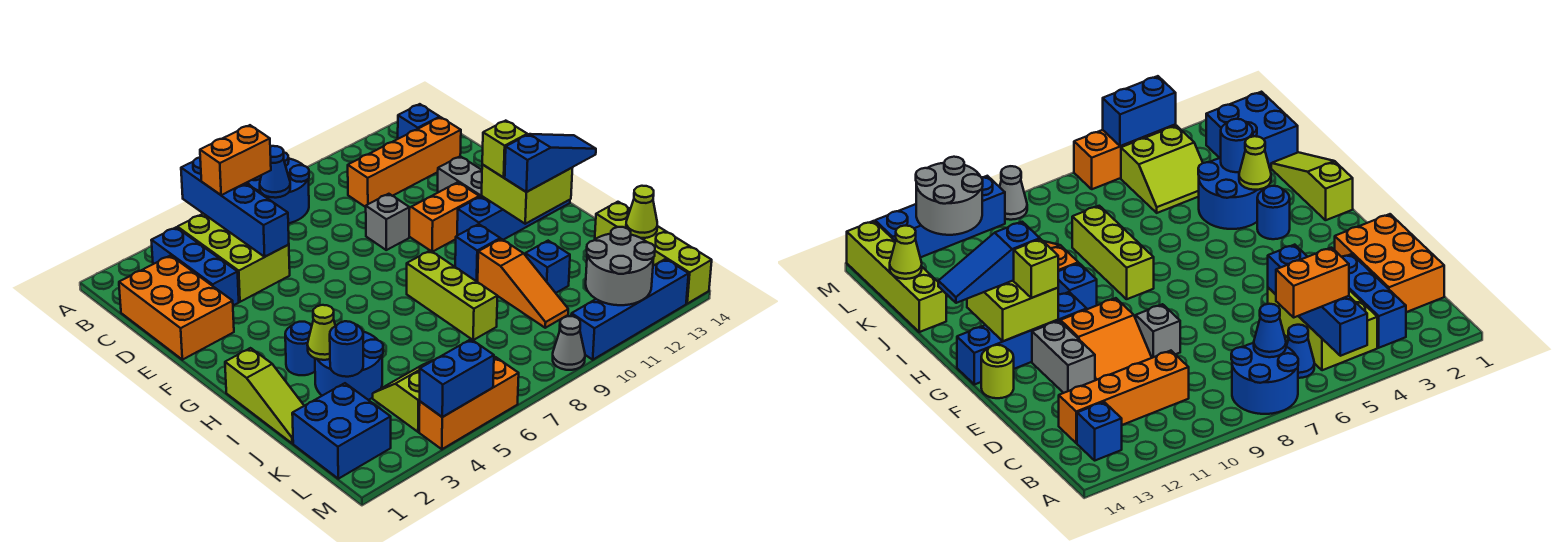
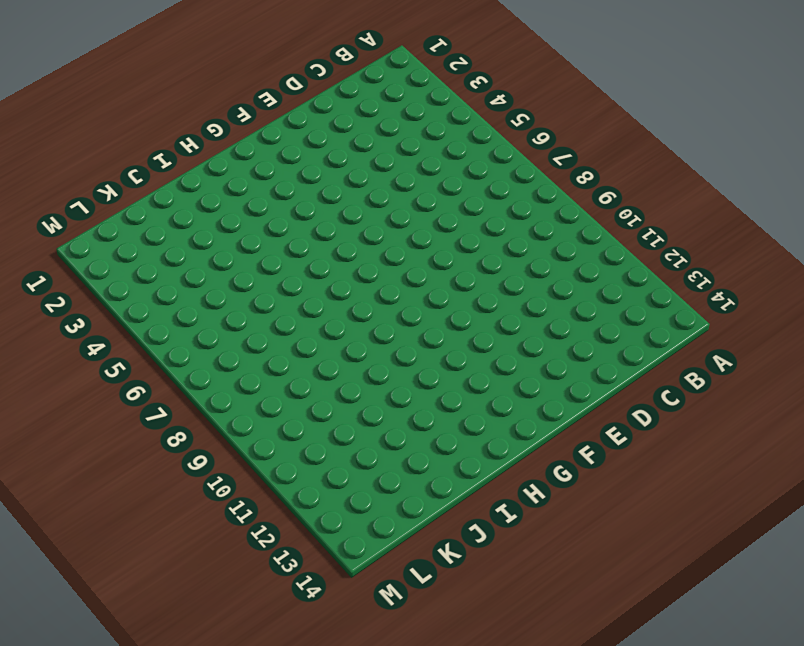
none -> blue 2x2 round brick [246,152,309,223]
none -> blue 1x3 brick [151,227,239,306]
none -> lime 2x3 brick [177,214,290,302]
none -> blue 1x1 cone [1286,325,1314,378]

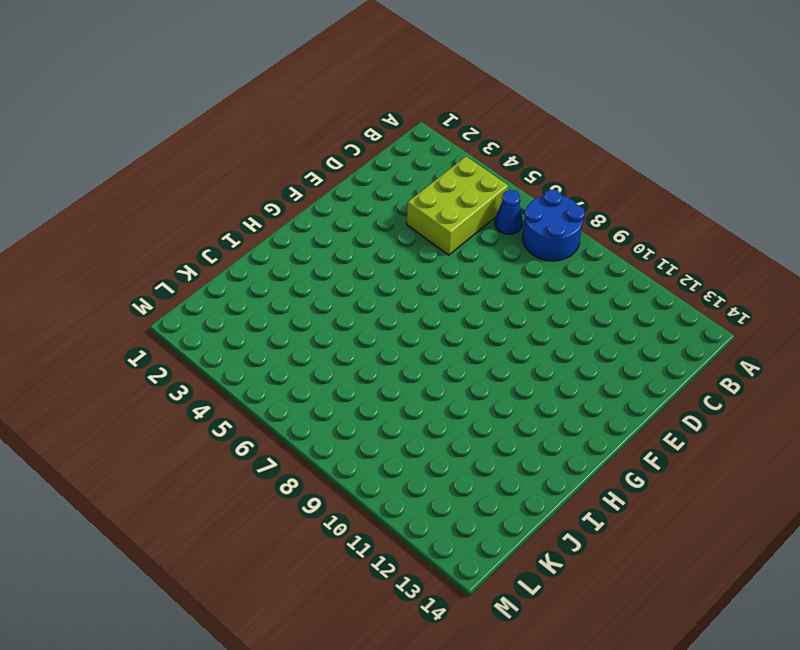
none -> blue 1x3 brick [151,227,239,306]
none -> blue 1x1 brick [398,104,440,139]
none -> orange 2x3 brick [119,255,234,360]
none -> orange 1x4 brick [348,117,461,207]

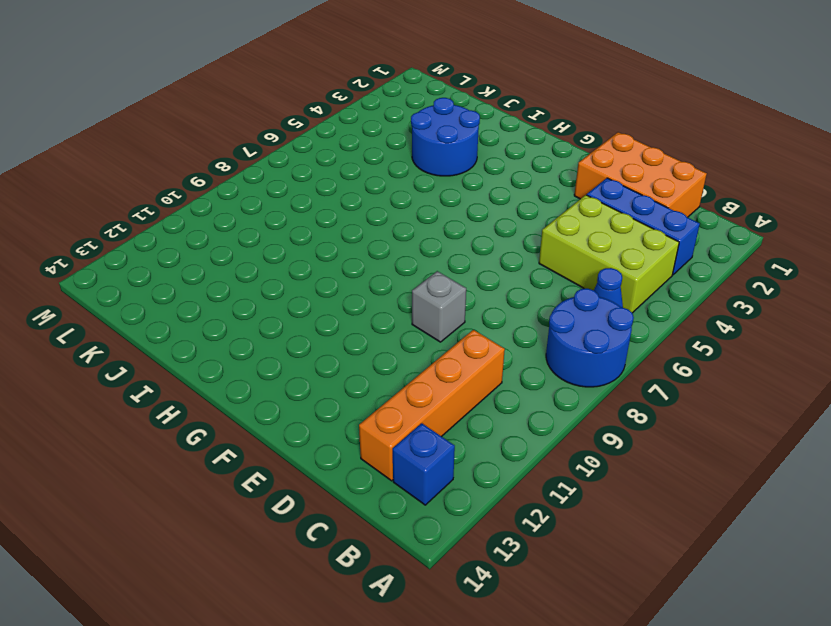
none -> orange 2x2 slope [409,182,479,252]
none -> grey 1x2 brick [438,156,482,197]
none -> lime 1x1 round brick [981,345,1014,398]
none -> blue 1x4 brick [457,196,570,240]

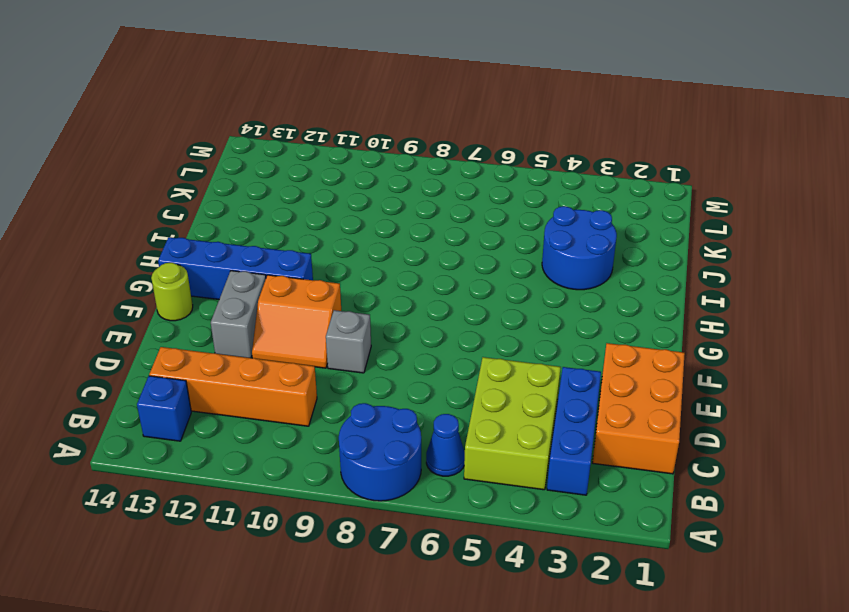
none -> lime 1x3 slope [225,348,304,443]
none -> blue 1x1 round brick [285,322,315,375]
none -> lime 1x3 brick [407,251,497,340]
none -> blue 1x1 brick [455,224,500,281]

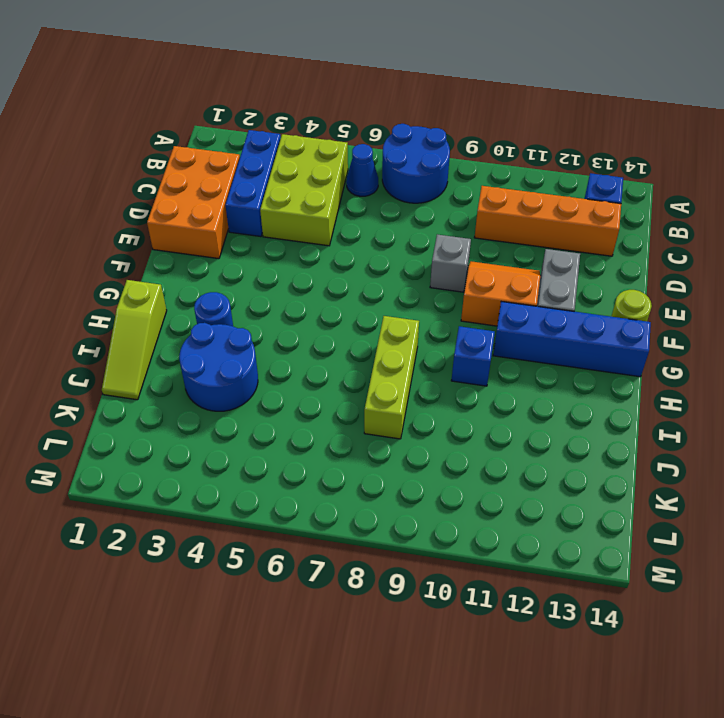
none -> orange 1x3 slope [478,239,568,328]
none -> blue 1x1 brick [525,241,570,293]
none -> lime 1x4 brick [595,202,712,304]
none -> blue 2x2 brick [292,383,391,479]

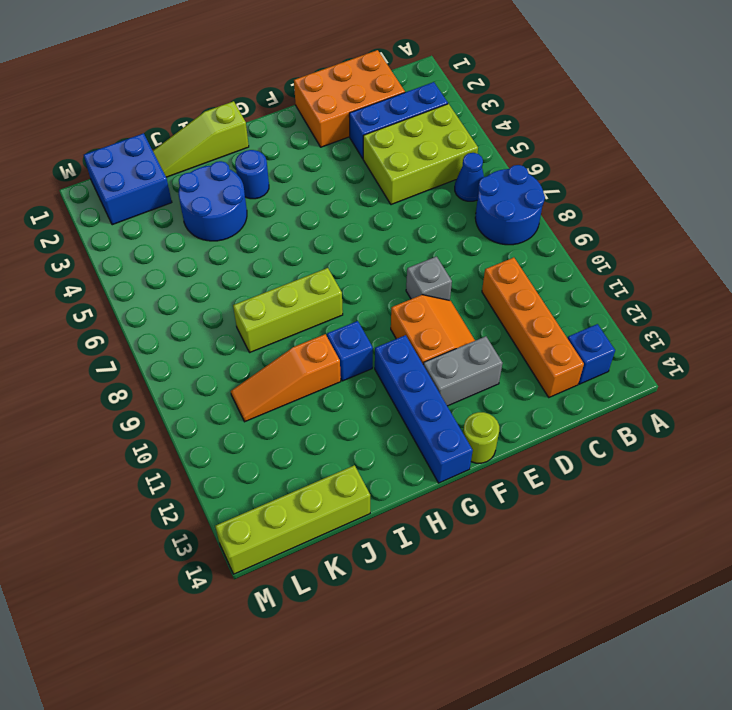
none -> blue 1x1 brick [525,241,570,293]
none -> lime 2x2 slope [373,361,432,432]
none -> orange 1x3 brick [419,357,519,449]
none -> grey 1x1 cone [553,316,585,370]

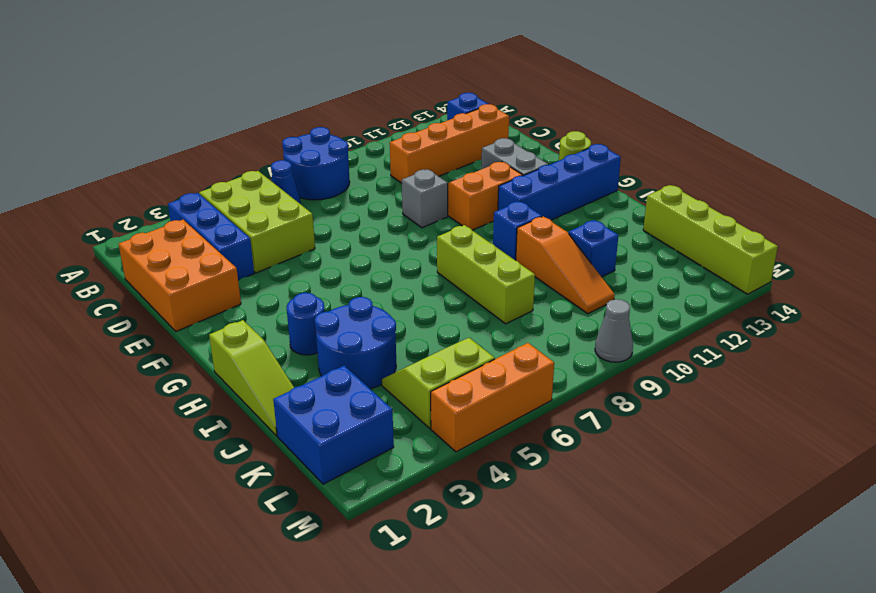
none -> blue 1x4 brick [571,259,689,360]
none -> blue 1x4 brick [181,158,289,257]
none -> blue 1x1 cone [260,146,290,198]
none -> lime 2x2 brick [482,165,572,224]

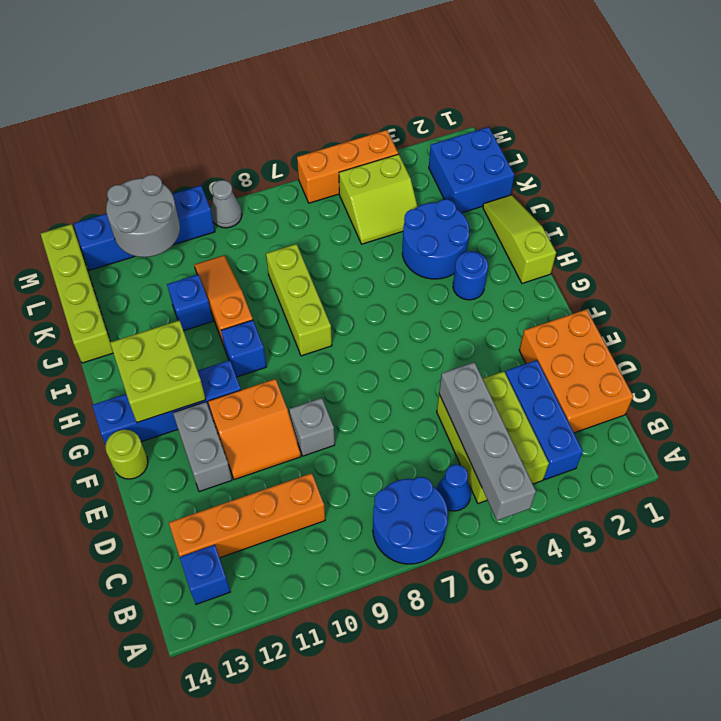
grey 1x4 brick [439,362,536,520] -> blue 1x4 brick [181,158,289,257]
none -> blue 1x1 cone [260,146,290,198]
none -> lime 1x1 cone [307,305,335,360]
none -> blue 1x1 round brick [330,321,363,377]
none -> lime 1x1 cone [626,186,657,238]

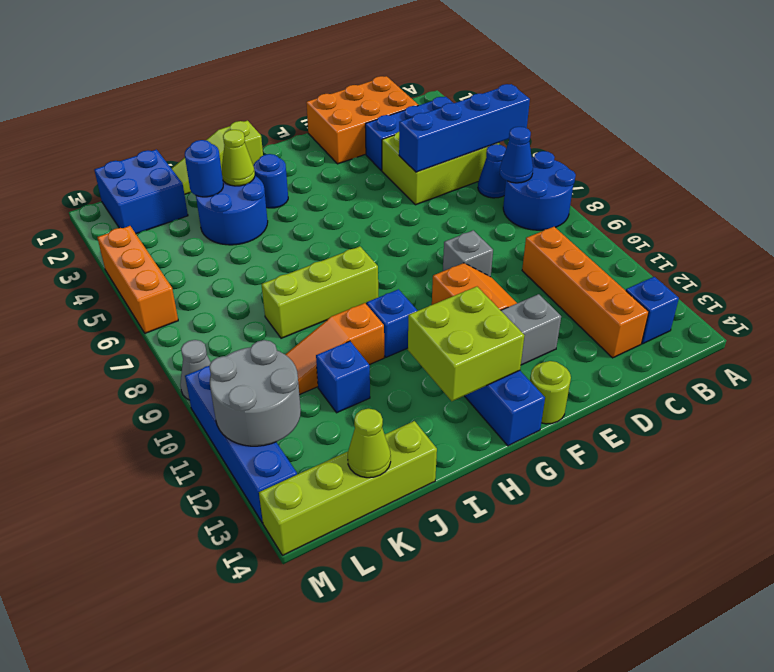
none -> lime 2x2 slope [373,361,432,432]
none -> blue 1x2 brick [420,339,494,417]
none -> orange 1x2 brick [200,125,271,195]
none -> lime 1x1 brick [482,121,527,178]

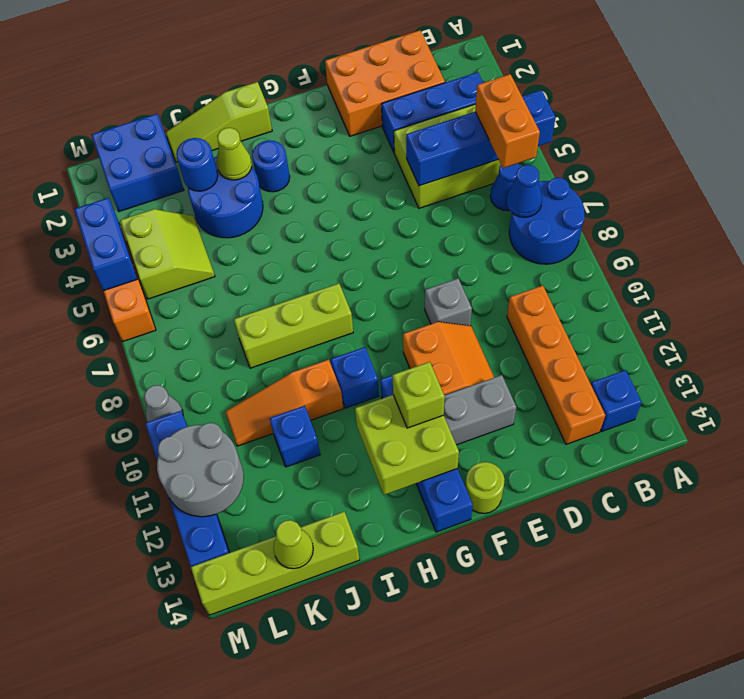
none -> blue 1x3 slope [505,134,596,192]

